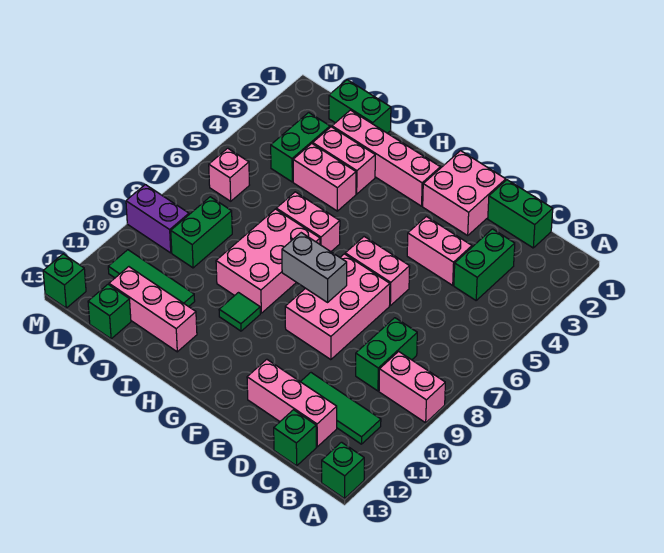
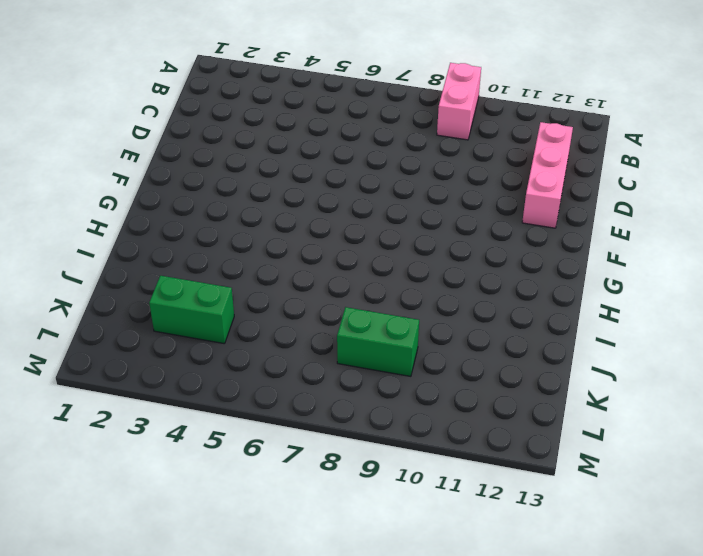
none -> green 1x1 brick [322,442,364,499]
none -> green 1x3 tile [301,373,381,444]
none -> green 1x2 brick [488,180,553,248]

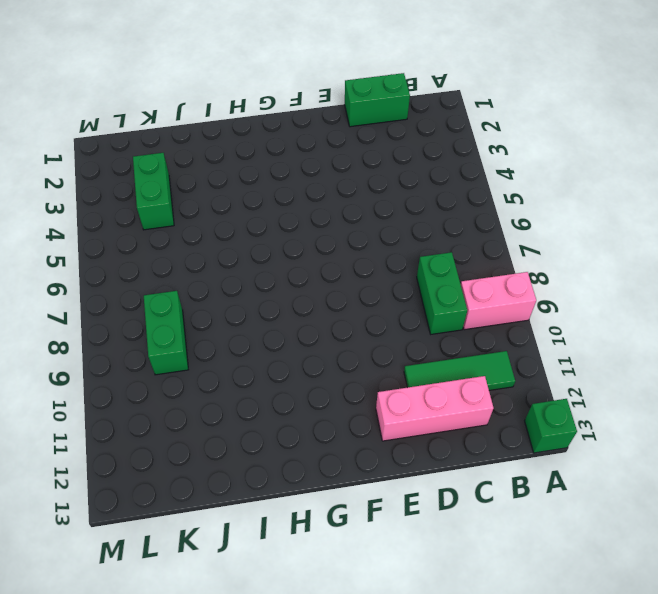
none -> green 1x2 brick [454,229,515,300]
none -> green 1x1 brick [274,410,316,466]
none -> pink 1x2 brick [407,217,472,285]

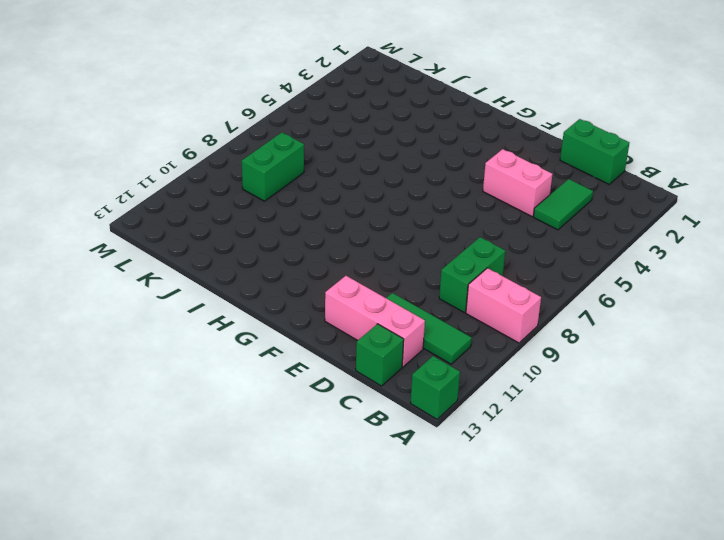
green 1x2 tile [533,179,593,230] -> green 1x2 brick [454,229,515,300]
none -> pink 2x2 brick [423,151,506,235]
none -> pink 1x2 brick [345,237,410,306]
none -> pink 2x3 brick [285,254,390,360]

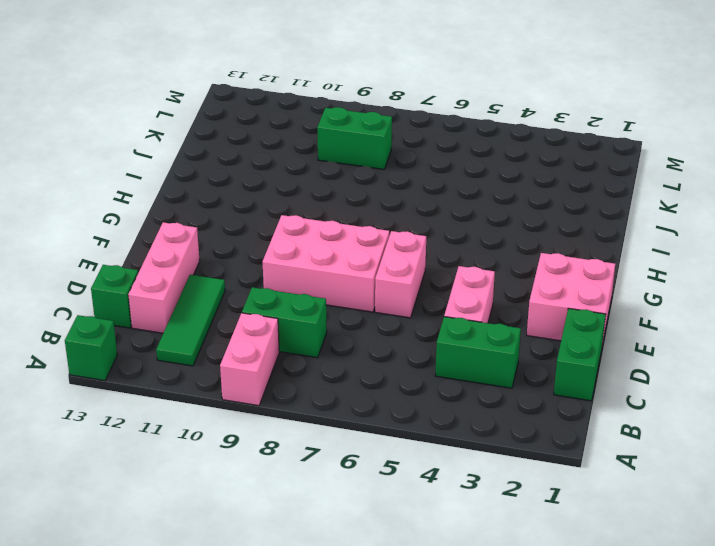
none -> pink 1x4 brick [332,110,440,206]
none -> pink 1x2 brick [276,192,340,251]
none -> pink 2x3 brick [216,209,320,313]

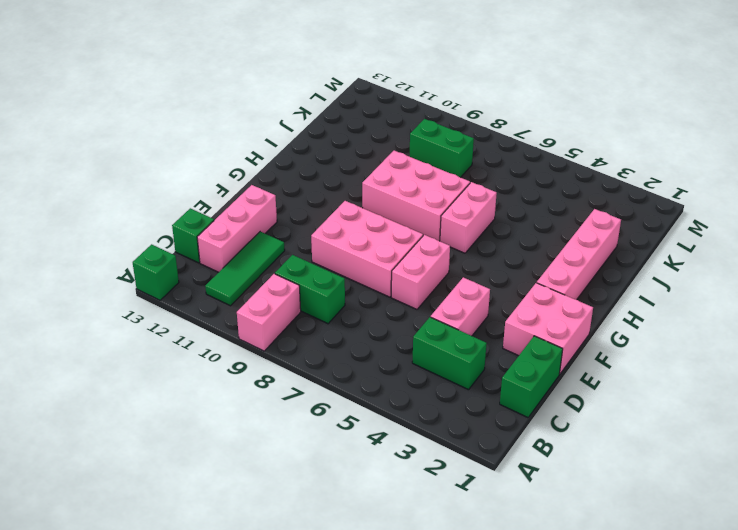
none -> green 1x1 tile [219,293,260,331]
none -> pink 1x2 brick [313,127,375,194]
none -> pink 1x2 brick [293,144,356,211]

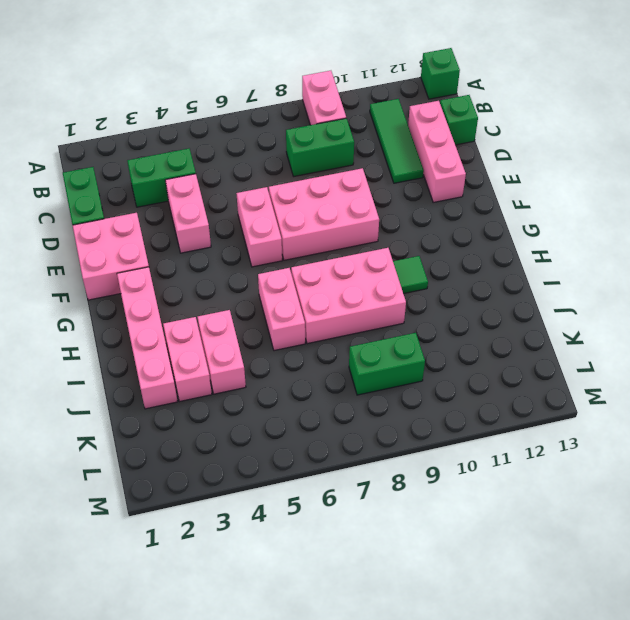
none -> pink 1x3 brick [109,267,197,352]
none -> green 1x2 brick [329,80,391,133]
none -> green 1x3 tile [108,250,195,307]

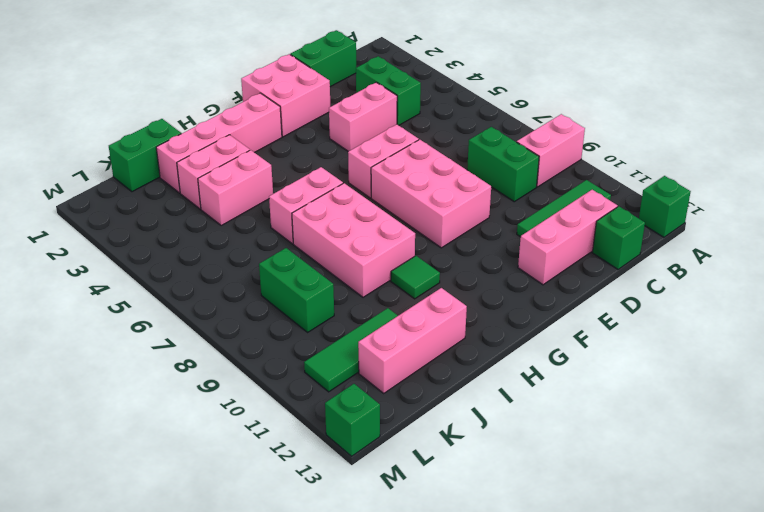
none -> green 1x2 brick [271,113,330,182]
none -> green 1x1 brick [88,284,131,339]
none -> pink 1x1 brick [209,148,249,201]

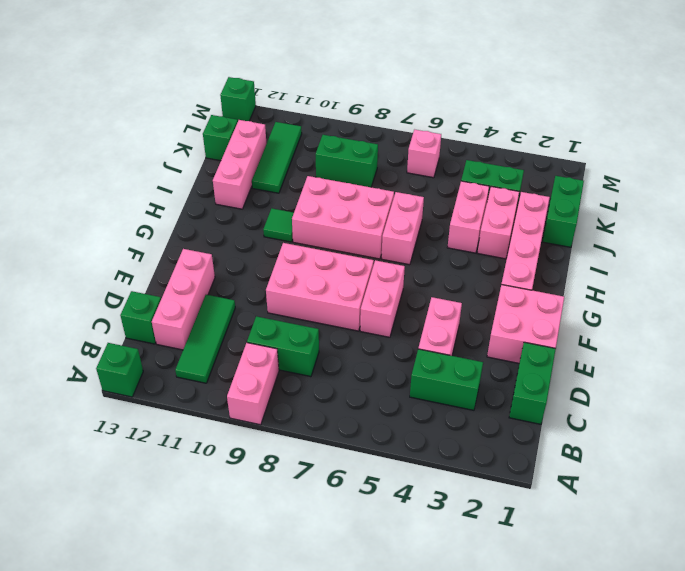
none -> purple 1x2 brick [126,185,189,253]
none -> grey 1x2 brick [282,233,347,302]

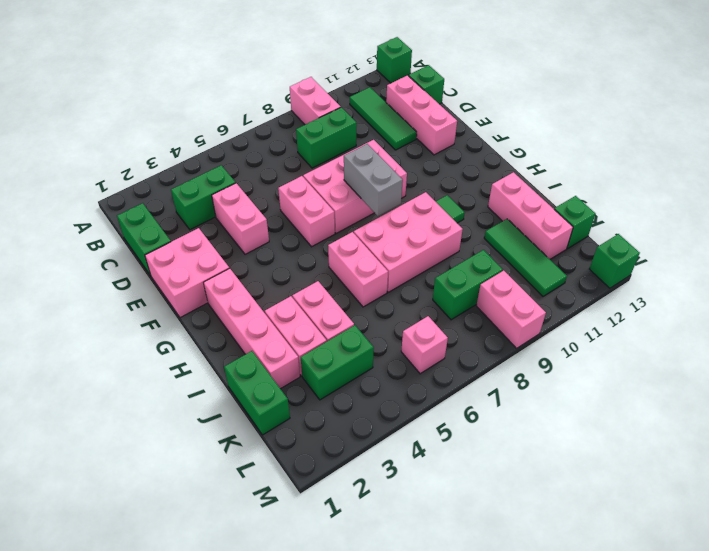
pink 1x2 brick [476,271,546,348] -> purple 1x2 brick [126,185,189,253]

